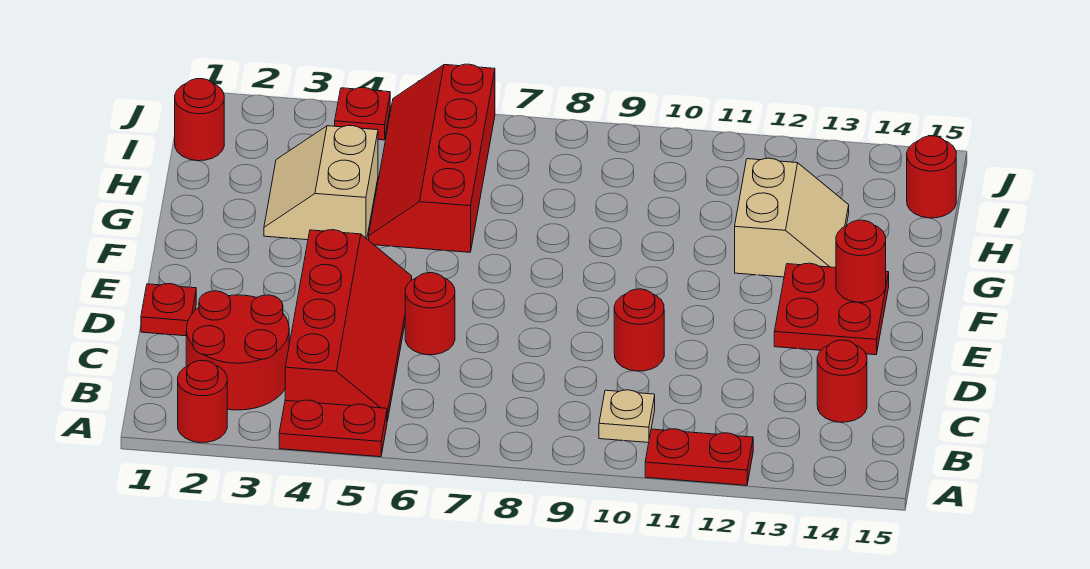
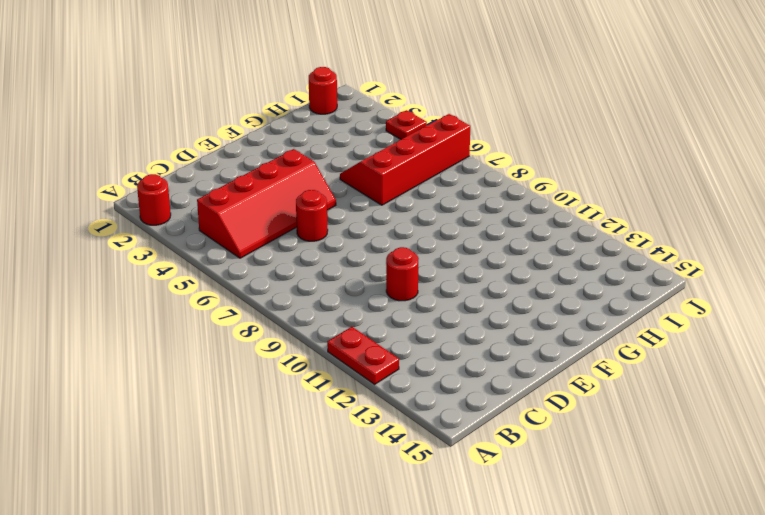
none -> red 1x2 plate [279,400,387,457]
none -> red 2x2 round brick [186,291,289,410]
none -> tan 1x1 plate [599,390,655,443]

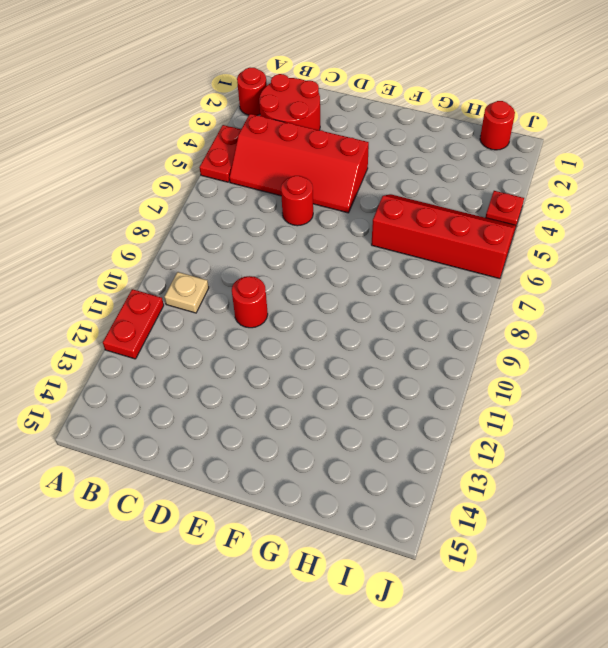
none -> red 1x1 round brick [817,340,867,422]
none -> red 1x1 plate [141,284,196,336]
none -> red 2x2 plate [774,263,889,355]

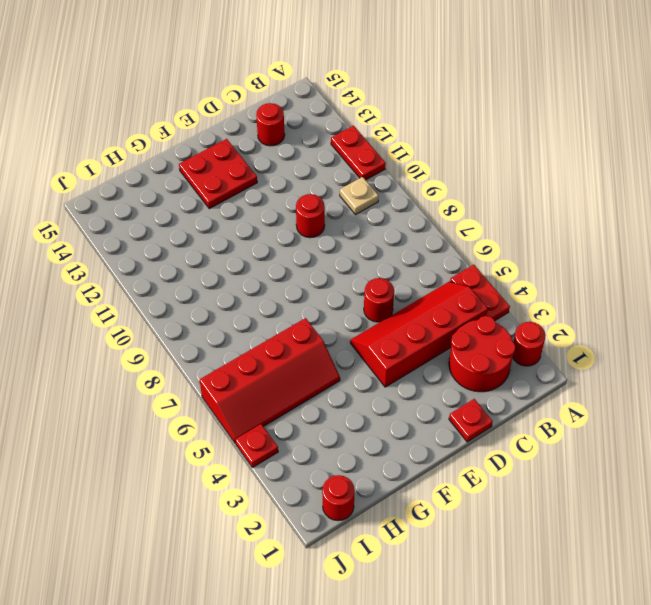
none -> tan 2x2 slope [264,126,378,240]
none -> tan 2x2 slope [735,158,849,277]
none -> red 1x1 round brick [907,136,956,218]

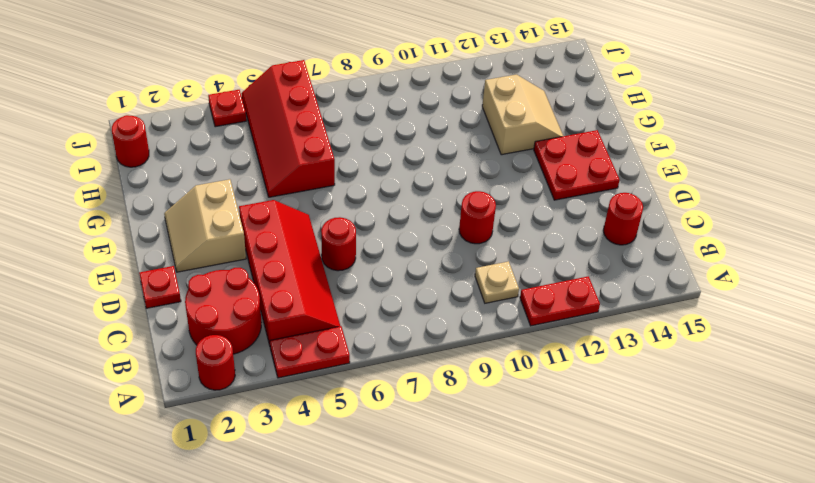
tan 2x2 slope [164,179,246,272] -> tan 2x2 slope moved to [264,126,378,240]
none -> red 1x1 round brick [907,136,956,218]
none -> red 1x1 round brick [836,220,886,302]

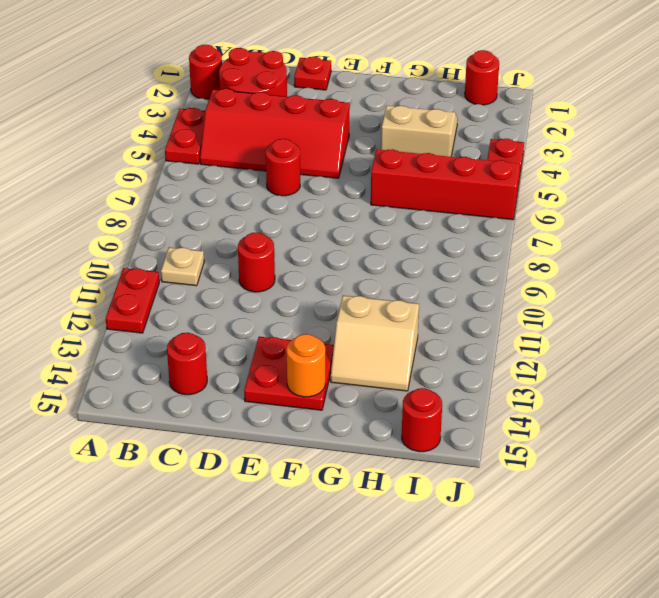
orange 1x1 round brick [287,334,325,397] -> red 1x1 round brick [836,220,886,302]

